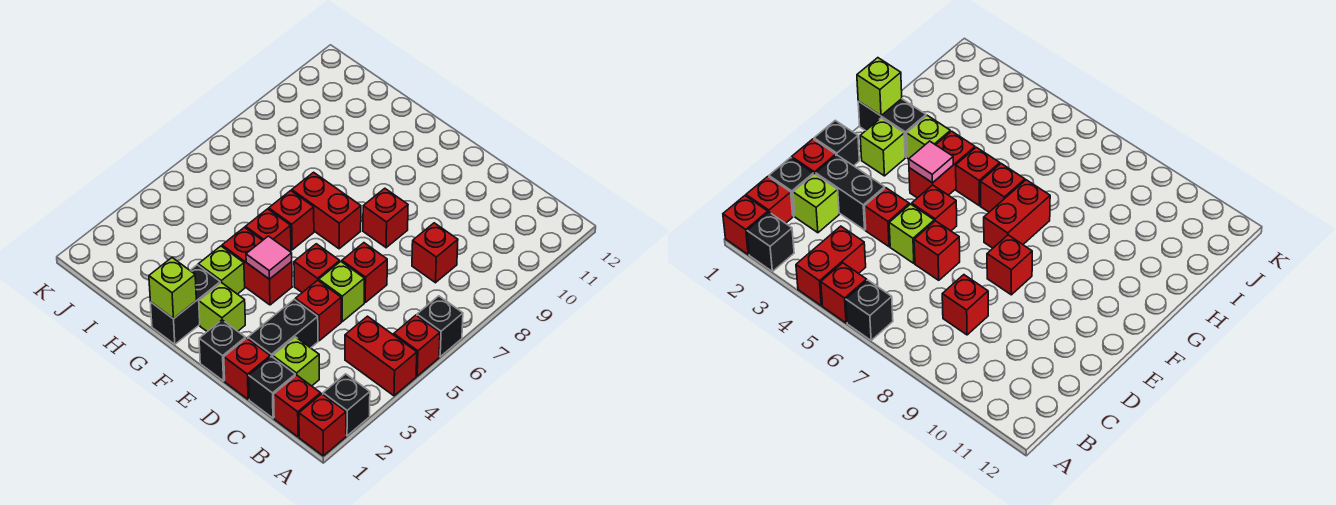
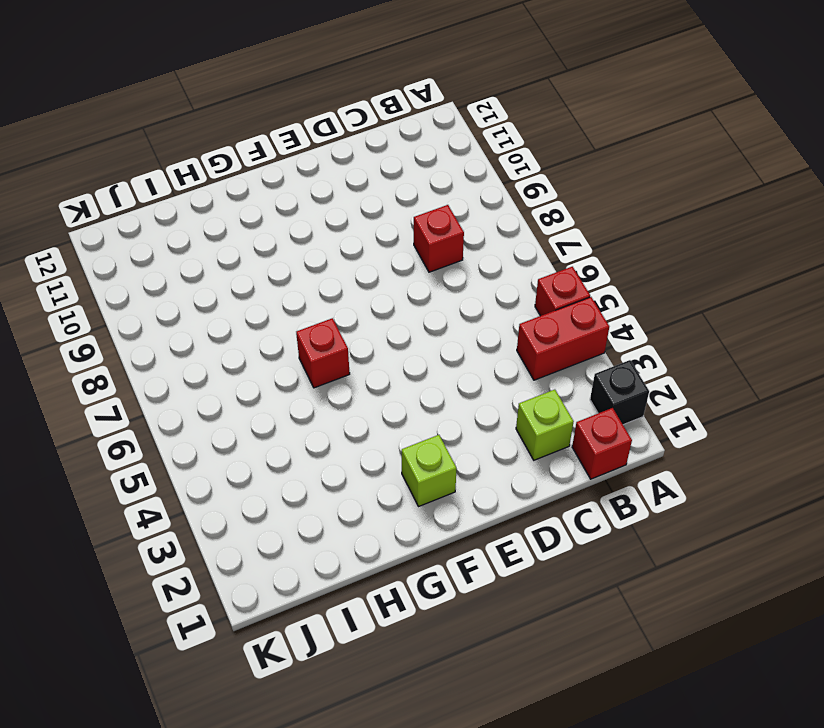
none -> red 1x1 brick [299,394,346,456]
none -> black 1x1 brick [417,296,463,357]
none -> black 1x1 brick [249,356,295,418]

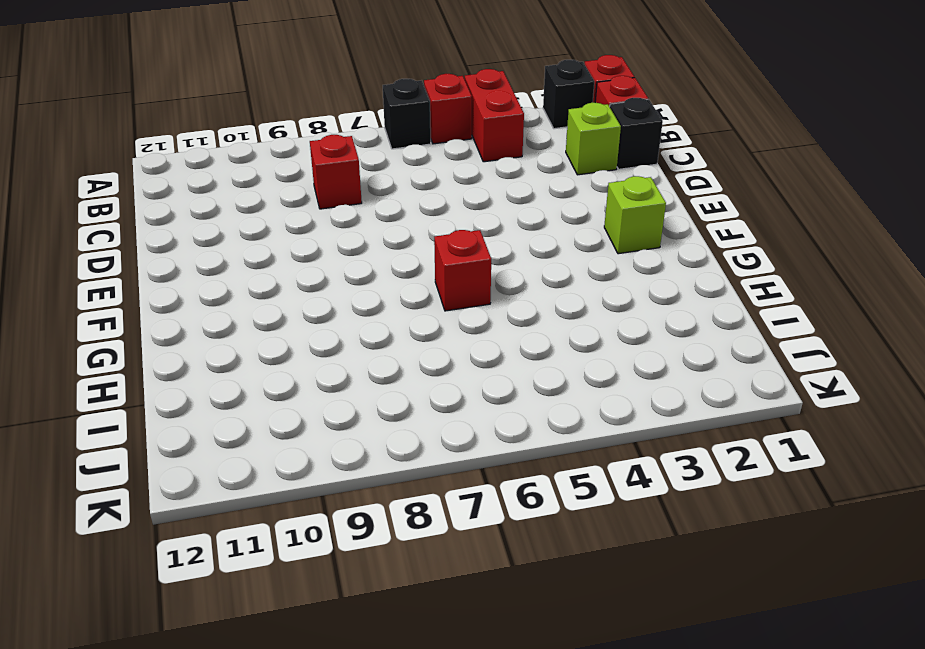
none -> red 1x1 brick [224,338,270,399]
none -> black 1x2 brick [248,300,318,357]
none -> red 1x1 brick [295,280,341,341]

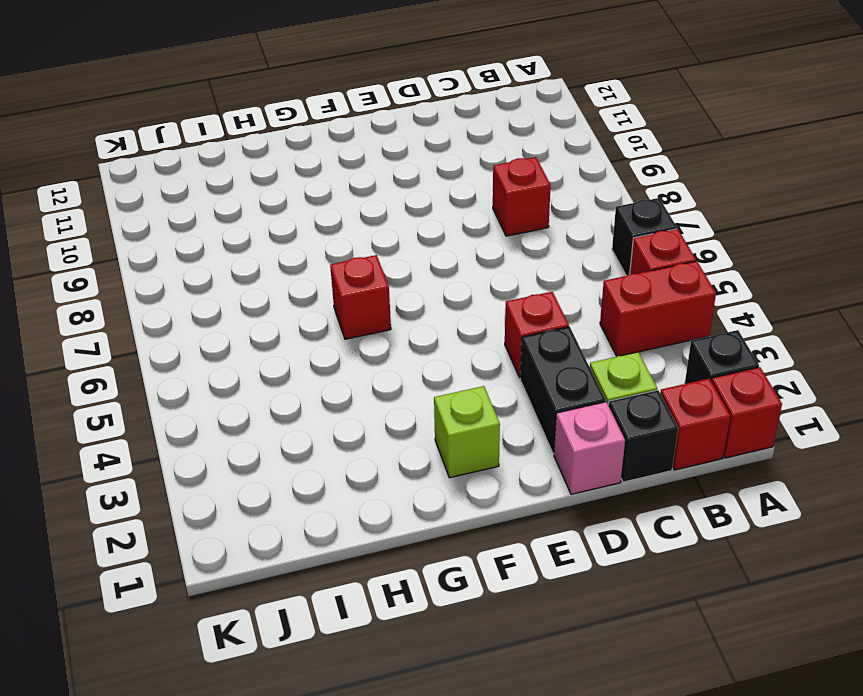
pink 1x1 brick [554,402,625,494] -> red 1x1 brick [224,338,270,399]
none -> lime 1x1 brick [319,262,364,322]
none -> red 1x1 brick [342,243,387,302]
none -> black 1x1 brick [199,320,246,381]

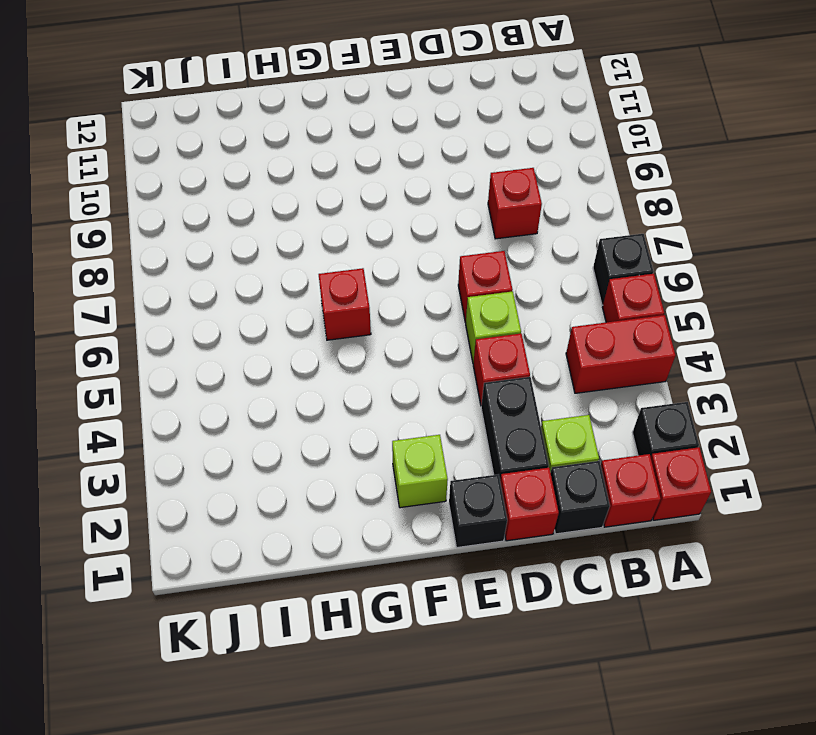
none -> red 1x1 brick [294,244,340,292]
none -> red 1x1 brick [363,188,408,248]
none -> red 1x2 brick [222,227,292,305]

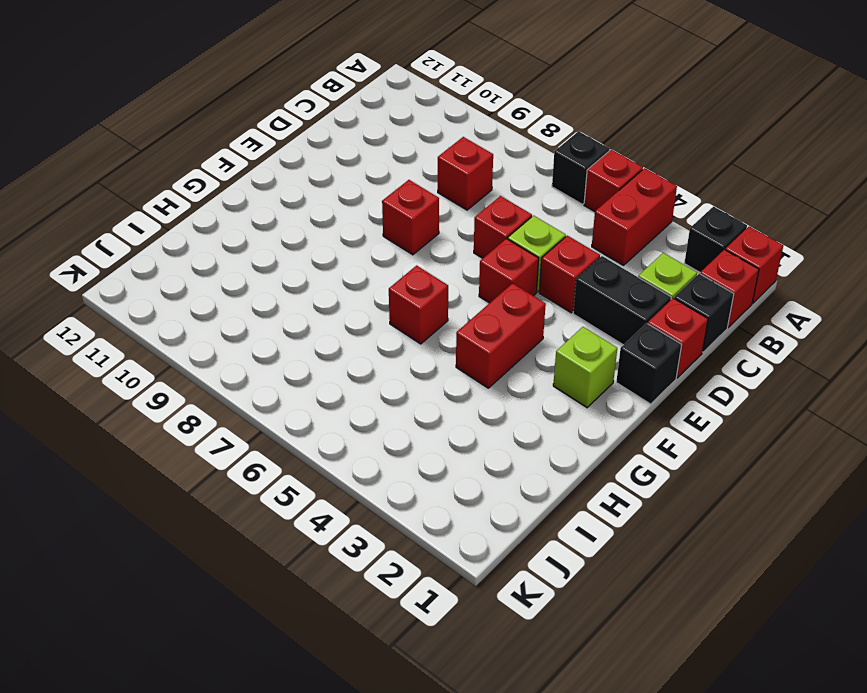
none -> red 1x2 brick [292,172,361,249]
none -> black 1x2 brick [150,265,220,344]
none -> lime 1x1 brick [198,246,245,294]

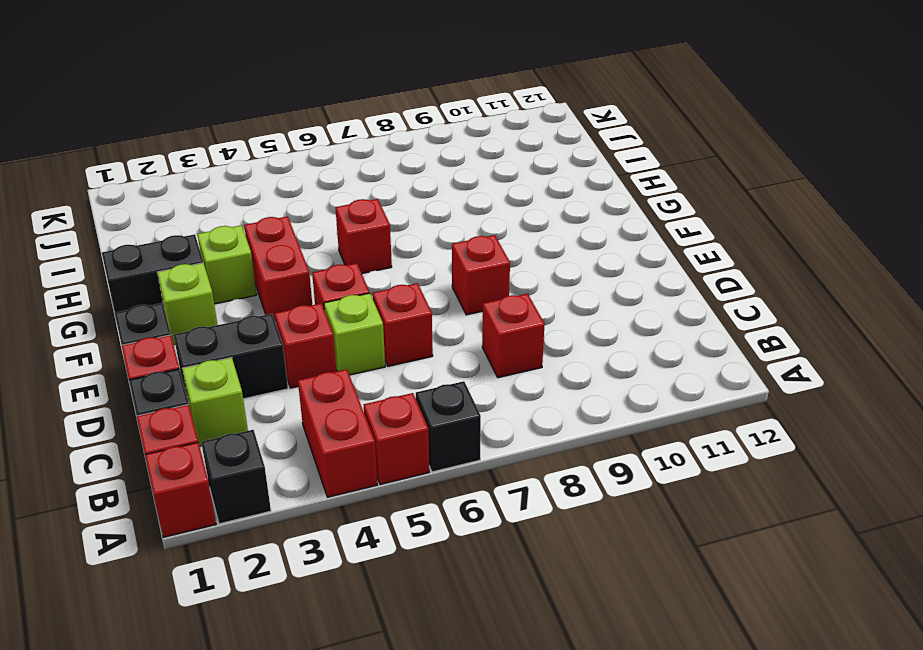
none -> red 1x2 brick [292,172,361,249]
none -> red 1x1 brick [246,209,291,251]
none -> pink 1x1 tile [246,236,292,279]

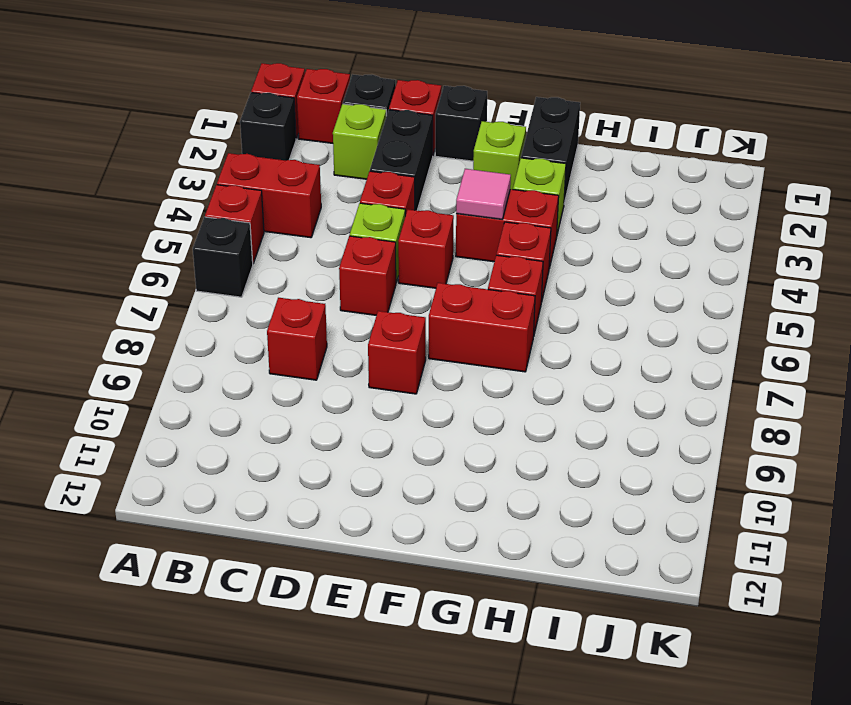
none -> lime 1x1 brick [149,258,196,319]

